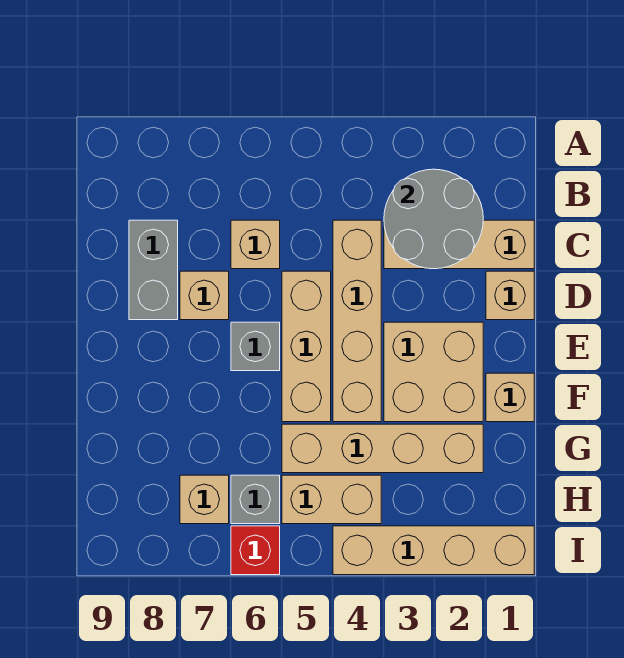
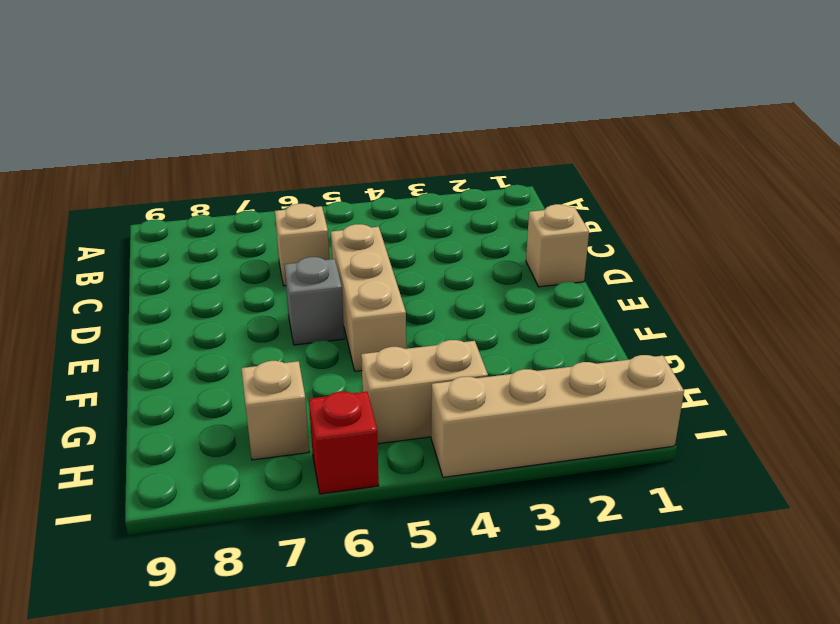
none -> tan 1x3 brick [384,220,534,269]
none -> tan 1x4 brick [333,220,381,422]
none -> grey 1x2 brick [129,220,178,320]

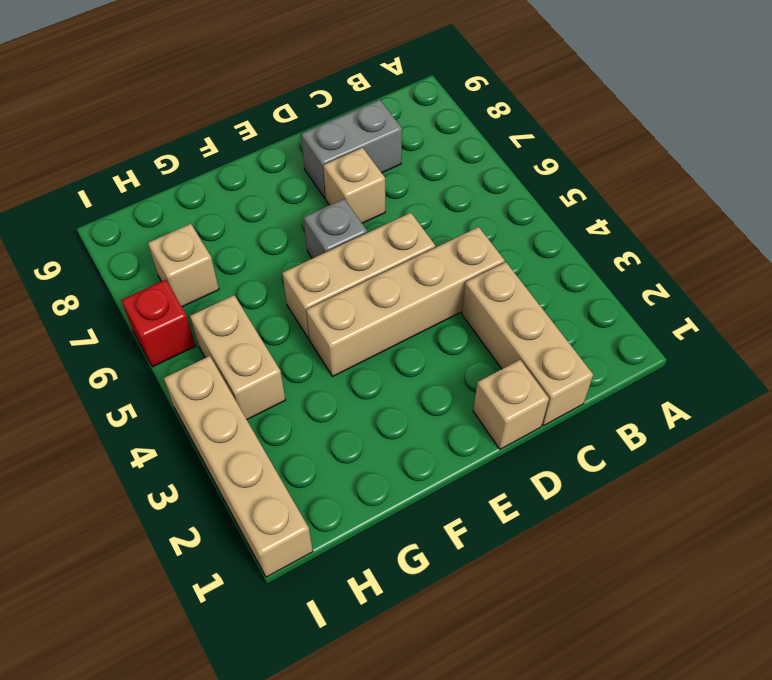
none -> tan 1x1 brick [231,220,280,269]
none -> tan 2x2 brick [384,322,483,422]
none -> tan 1x1 brick [486,373,534,422]

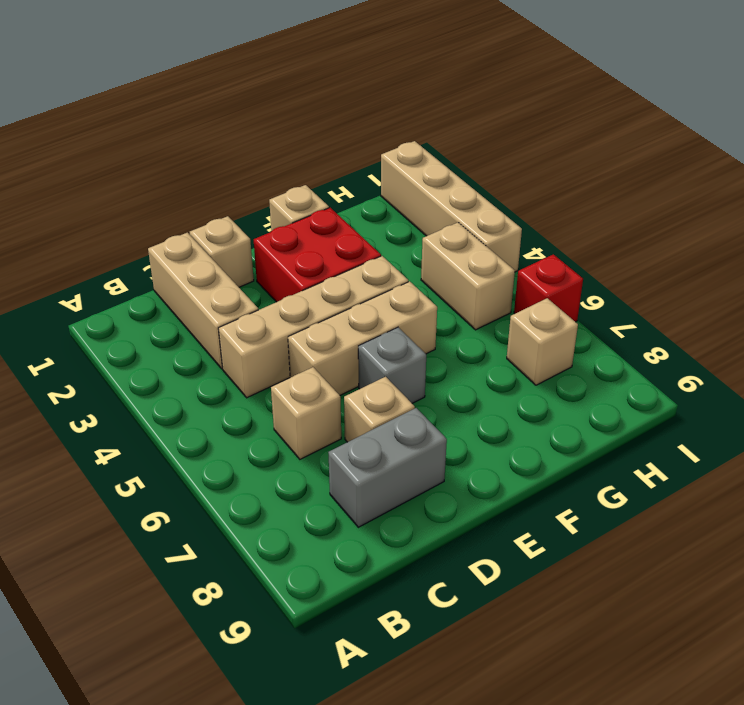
red 2x2 brick [254,208,381,302] -> tan 2x2 brick [384,322,483,422]
none -> tan 1x4 brick [282,424,483,473]
none -> grey 1x1 brick [231,475,280,524]
none -> grey 2x2 round brick [384,169,483,269]

